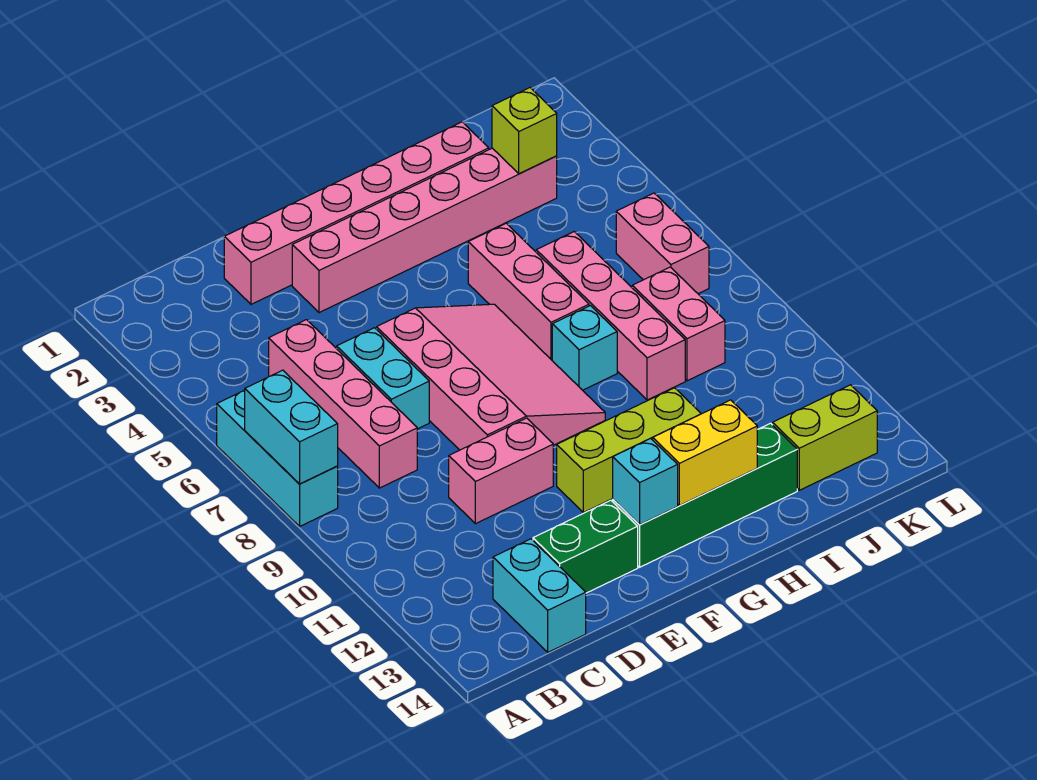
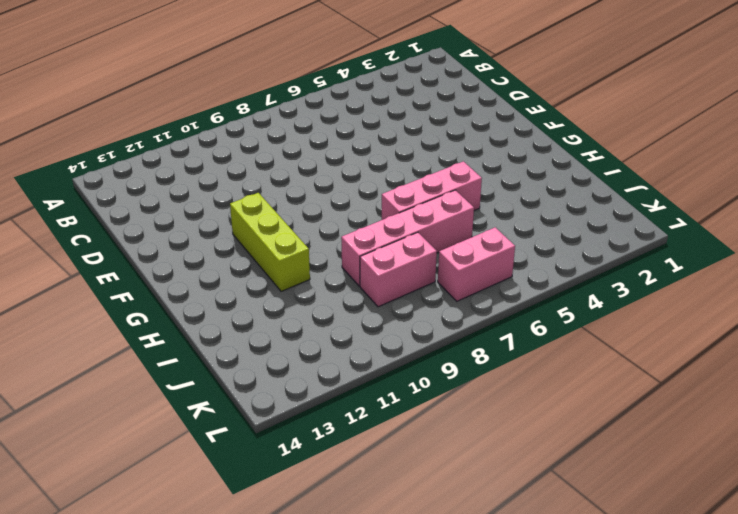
none -> cyan 1x3 brick [217,390,338,526]
none -> pink 1x4 brick [269,320,417,488]
none -> cyan 1x2 brick [493,539,586,652]

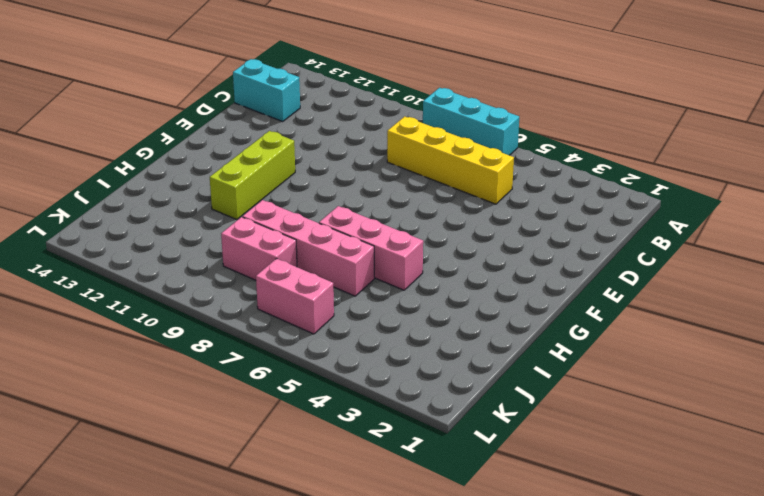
yellow 1x4 brick [387,116,514,204] -> pink 1x4 brick [269,320,417,488]
none -> pink 1x6 brick [224,122,489,304]
none -> cyan 1x2 brick [336,328,429,429]
none -> pink 1x2 brick [449,418,553,524]

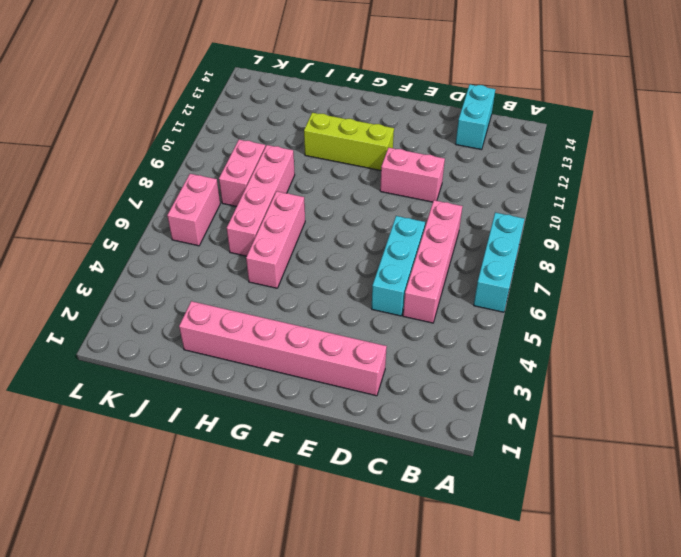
cyan 1x3 brick [372,216,425,316] -> cyan 1x2 brick [336,328,429,429]
none -> green 1x2 brick [533,500,638,593]
none -> pink 1x6 brick [292,148,557,313]
none -> pink 3x4 slope [377,304,605,450]

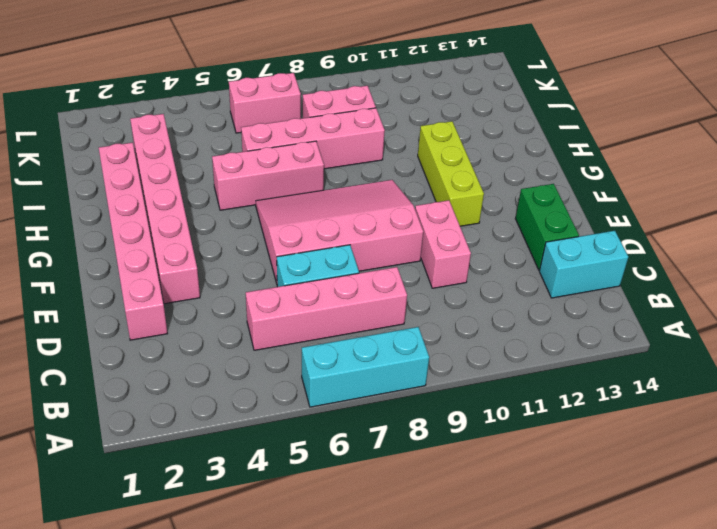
none -> green 1x4 brick [613,423,797,567]
none -> cyan 1x1 brick [552,306,617,390]
none -> lime 1x2 brick [773,385,877,490]

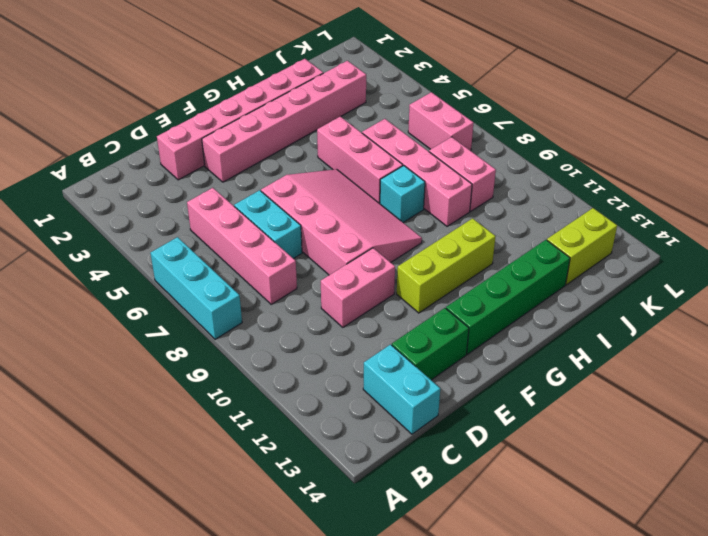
none -> cyan 1x2 brick [245,370,338,484]
none -> cyan 1x1 brick [613,438,678,525]
none -> yellow 1x2 brick [653,400,757,506]

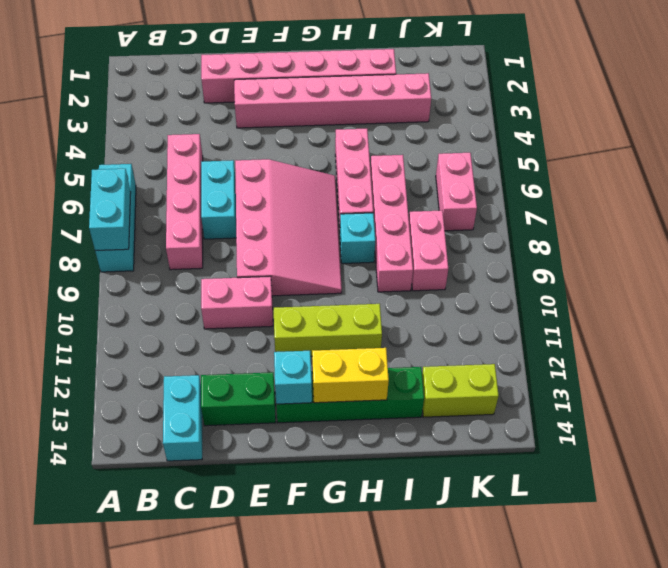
none -> lime 1x1 brick [492,88,557,174]

